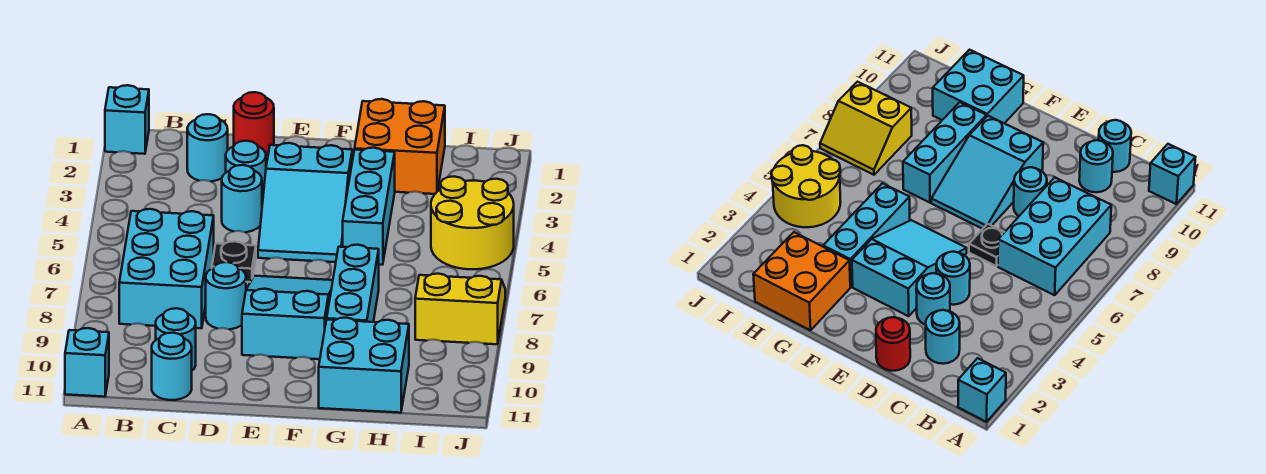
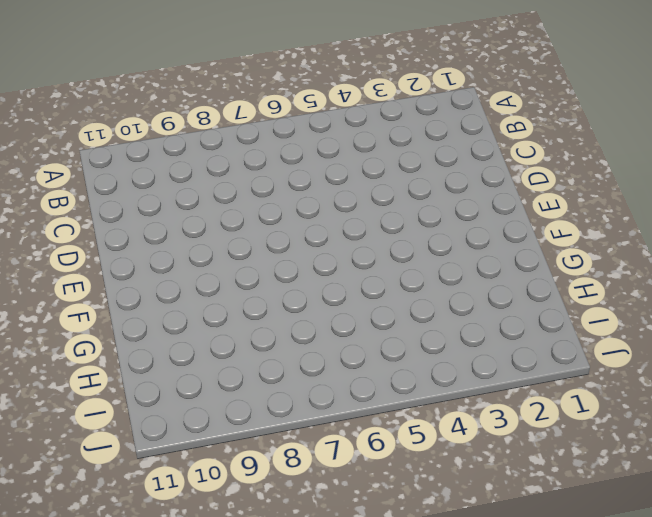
none -> cyan 1x1 brick [105,85,149,154]
none -> cyan 1x1 brick [65,328,109,397]
none -> cyan 2x3 brick [119,209,214,328]

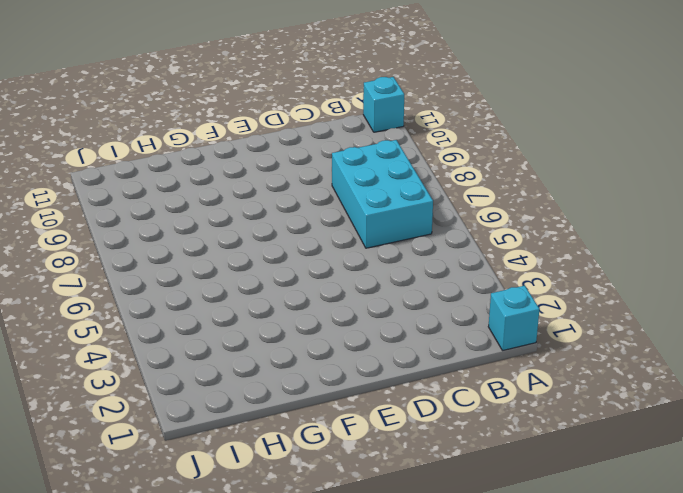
none -> cyan 1x1 round brick [187,114,228,181]
none -> cyan 1x1 round brick [156,308,196,370]
none -> cyan 1x1 round brick [152,333,192,400]

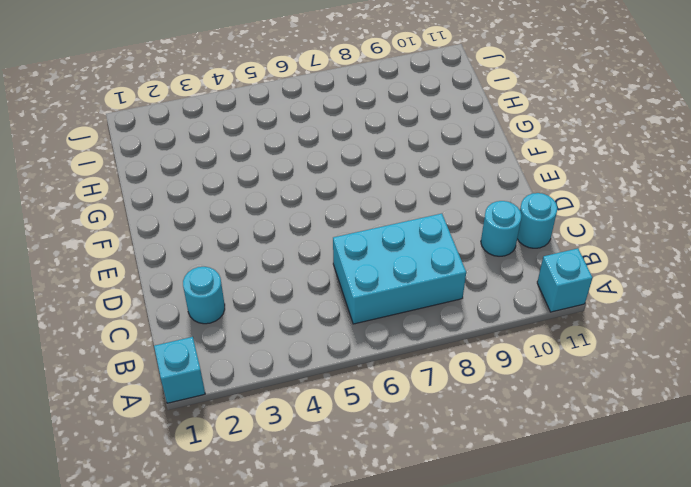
none -> red 1x1 round brick [234,92,274,157]
none -> cyan 1x1 round brick [226,141,266,203]
none -> cyan 1x1 round brick [222,165,262,232]

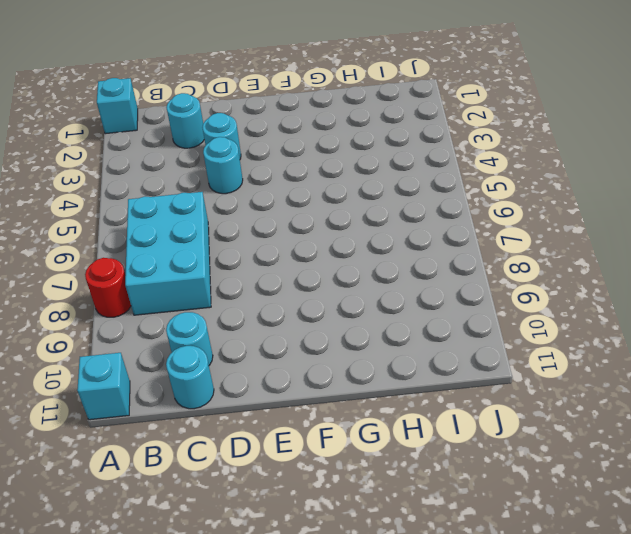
red 1x1 round brick [85,258,131,317] -> red 1x1 round brick moved to [234,92,274,157]
none -> black 1x1 plate [212,241,256,282]
none -> cyan 1x1 round brick [206,262,246,329]
none -> cyan 2x3 slope [258,143,352,262]

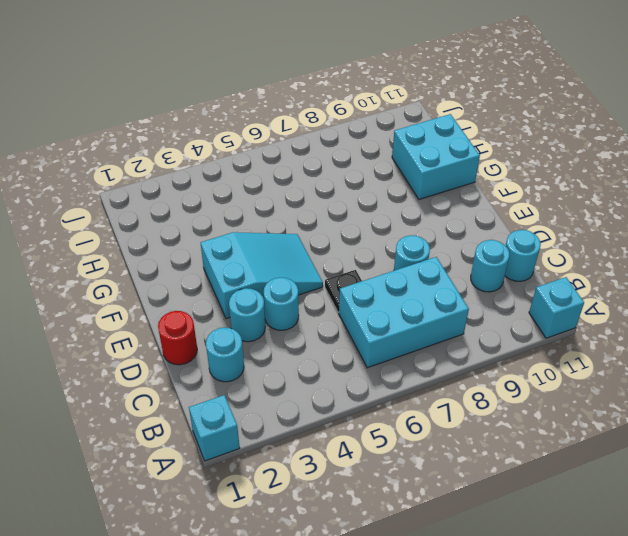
none -> cyan 2x3 slope [242,276,333,359]
none -> orange 2x2 brick [355,99,445,194]
none -> cyan 1x3 brick [343,148,395,265]

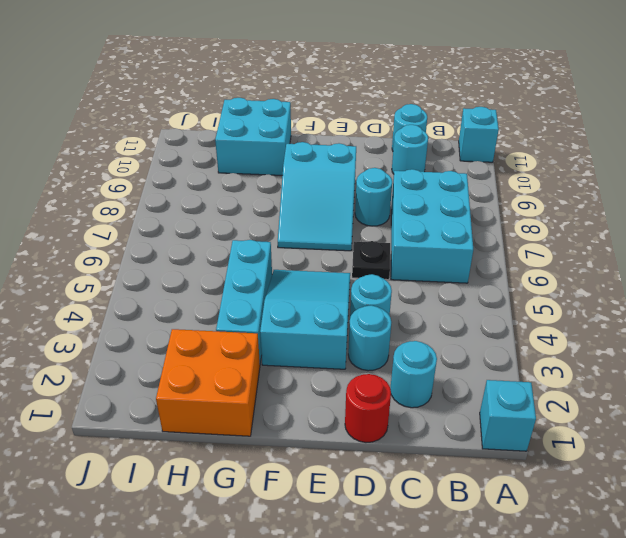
none -> cyan 1x3 brick [327,245,379,322]
none -> yellow 2x2 round brick [431,176,514,269]
none -> yellow 2x2 slope [415,274,505,344]

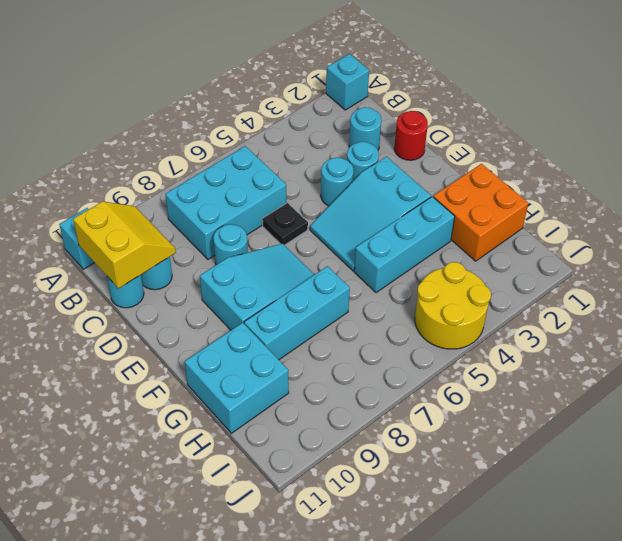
yellow 2x2 slope [73,201,176,288] -> yellow 2x2 slope moved to [415,274,505,344]

